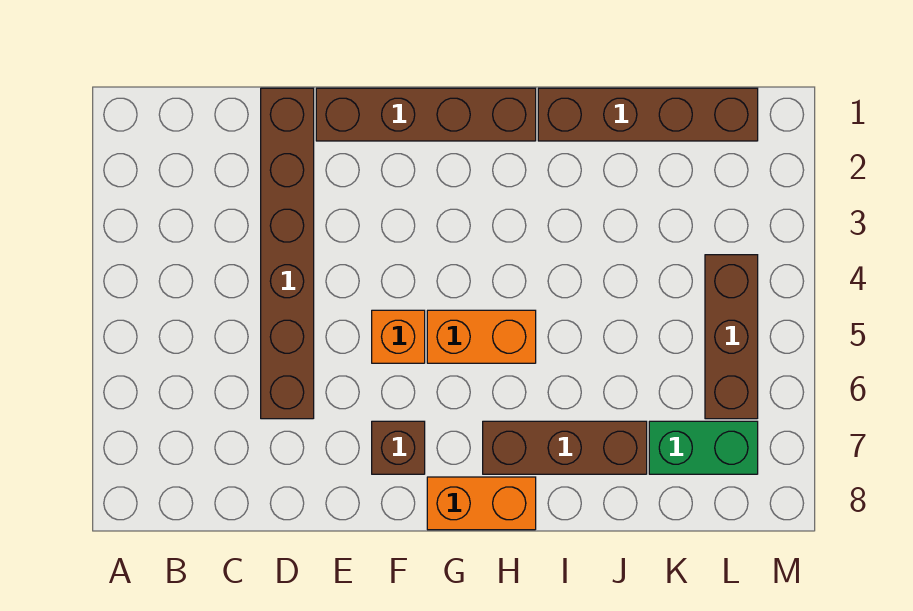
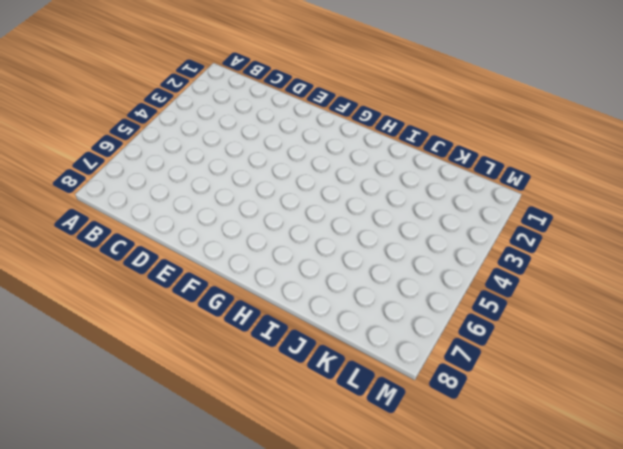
none -> brown 1x6 brick [261,88,314,419]
none -> brown 1x4 brick [316,88,536,141]

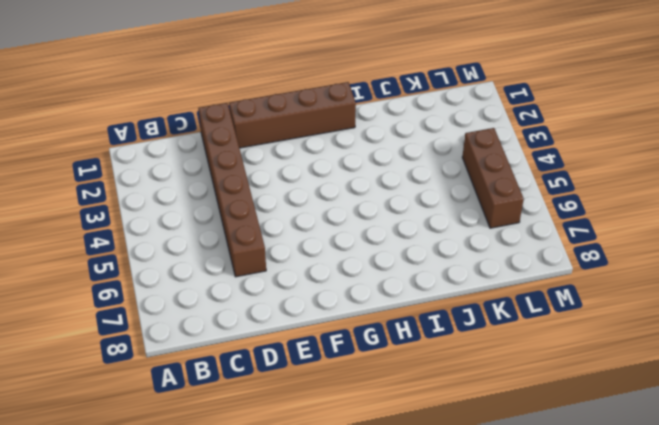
none -> orange 1x1 brick [372,310,425,363]
none -> brown 1x1 brick [372,421,425,474]

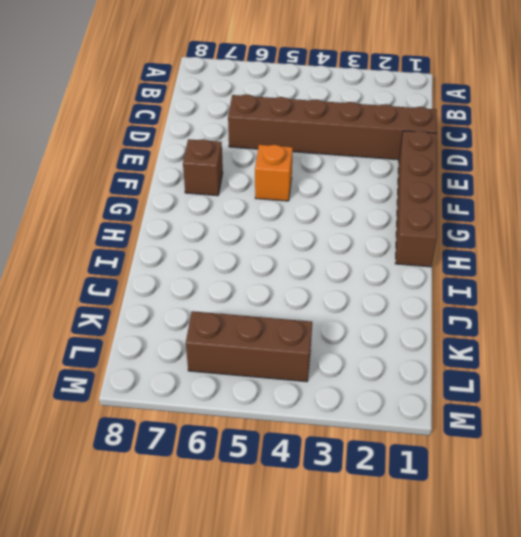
none -> orange 1x2 brick [427,310,536,363]
none -> orange 1x2 brick [427,477,536,530]

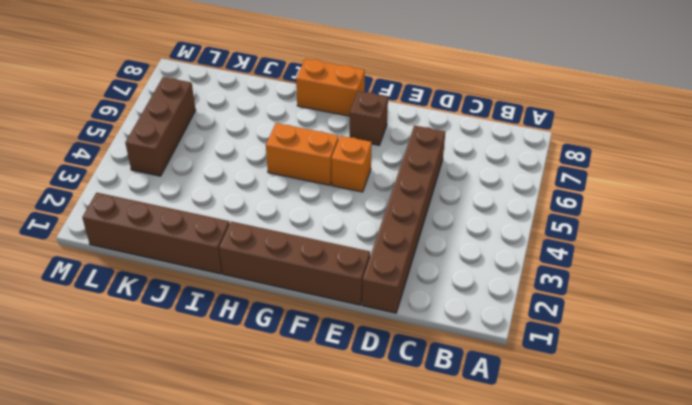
none -> brown 1x3 brick [483,421,647,474]
none -> green 1x2 brick [649,421,758,474]

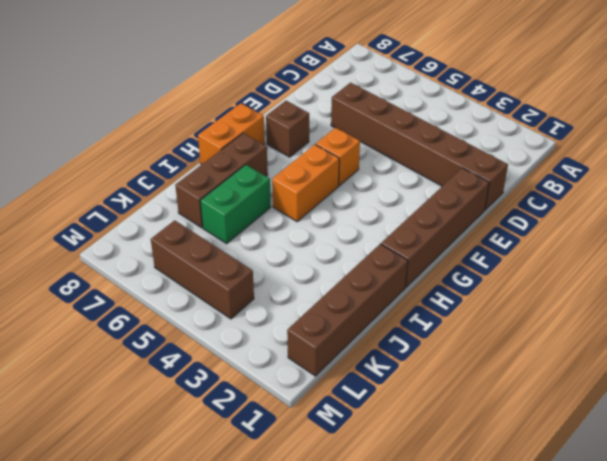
green 1x2 brick [200,165,271,244] -> green 1x2 brick moved to [649,421,758,474]

